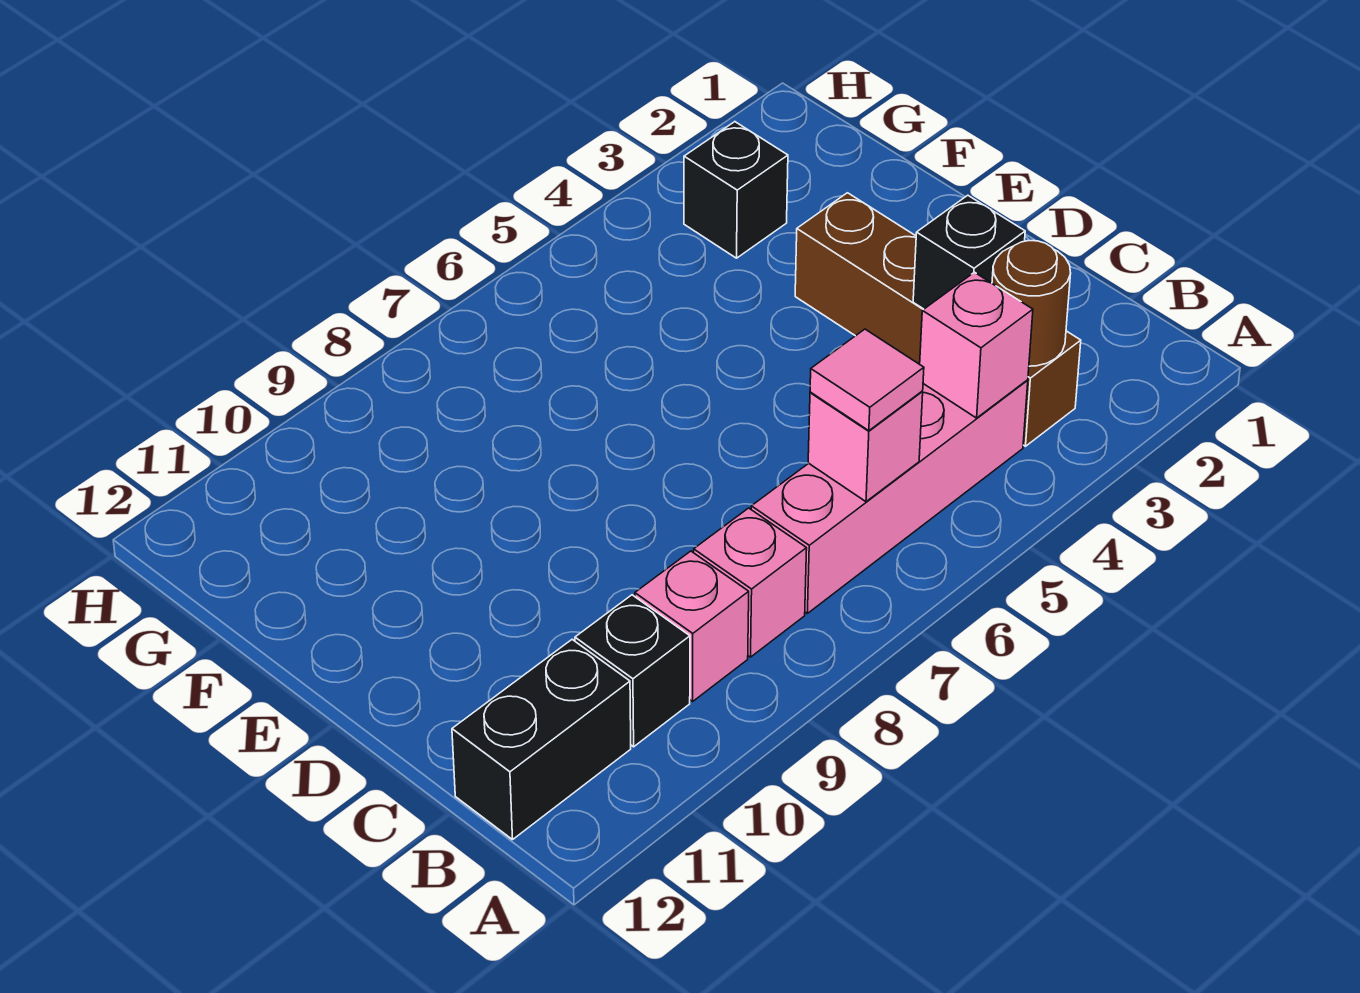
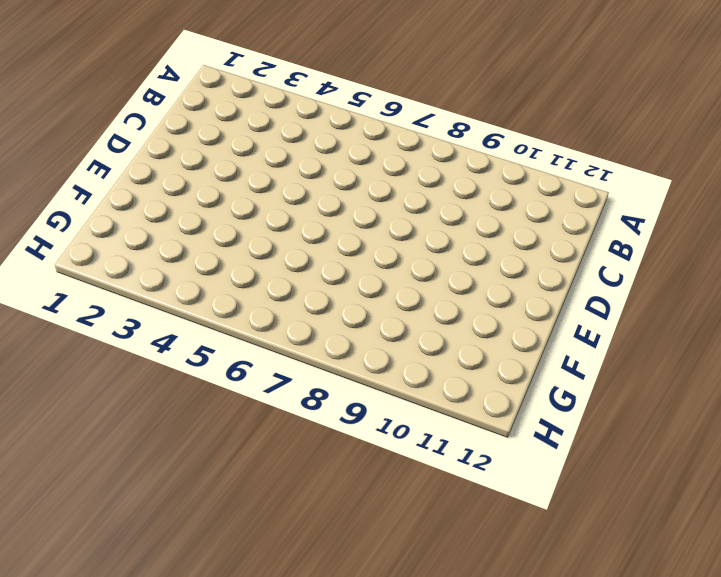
none -> brown 1x4 brick [795,193,1081,446]
none -> pink 1x4 brick [751,380,1028,613]
none -> pink 1x1 brick [694,508,807,657]

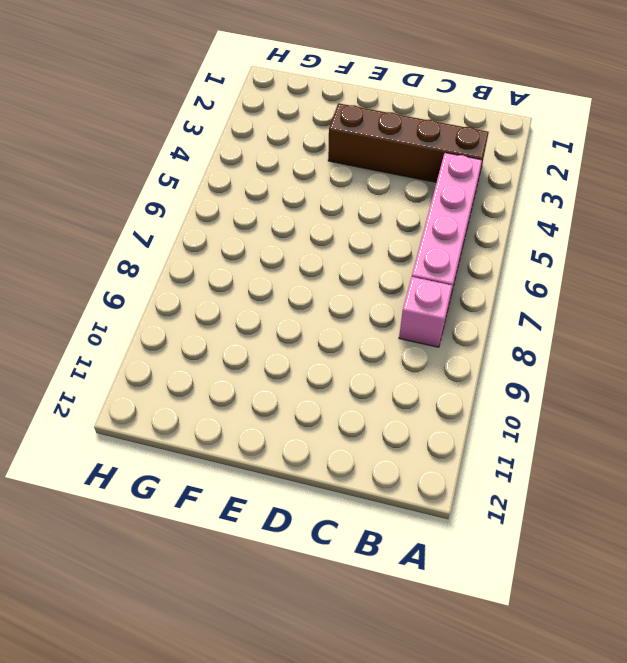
none -> pink 1x1 brick [635,551,749,701]
none -> black 1x1 brick [575,595,690,747]
none -> black 1x2 brick [452,640,631,840]

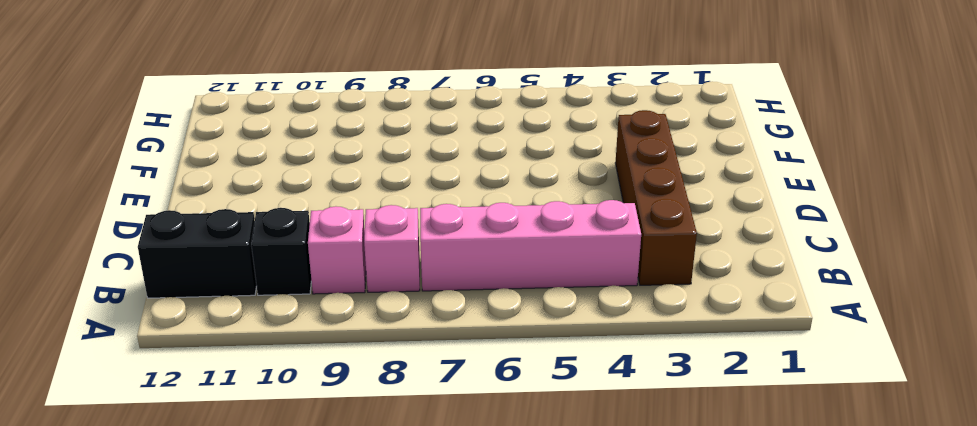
none -> black 1x1 brick [684,122,788,258]
none -> brown 1x1 round brick [992,241,1071,366]
none -> pink 1x1 brick [920,272,1033,418]

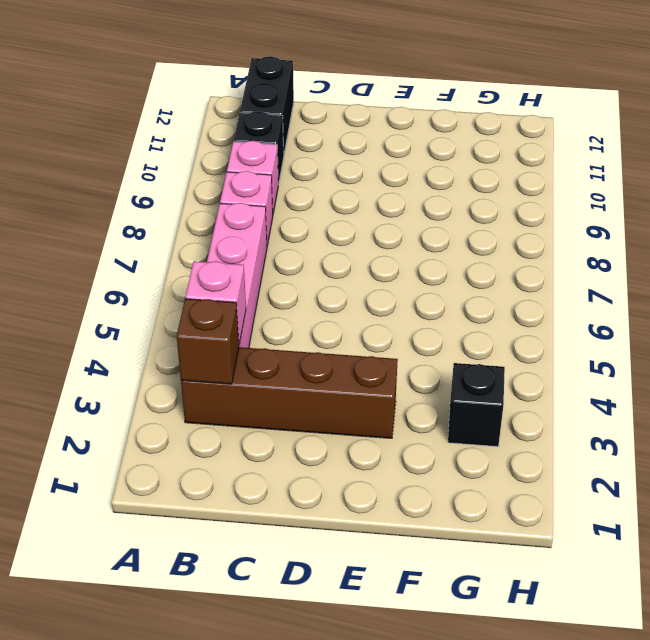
brown 1x1 brick [177,299,239,384] -> brown 1x1 round brick [992,241,1071,366]
none -> pink 1x1 brick [808,391,923,502]
none -> black 1x1 brick [913,195,1025,309]
none -> pink 1x1 tile [810,329,924,431]

